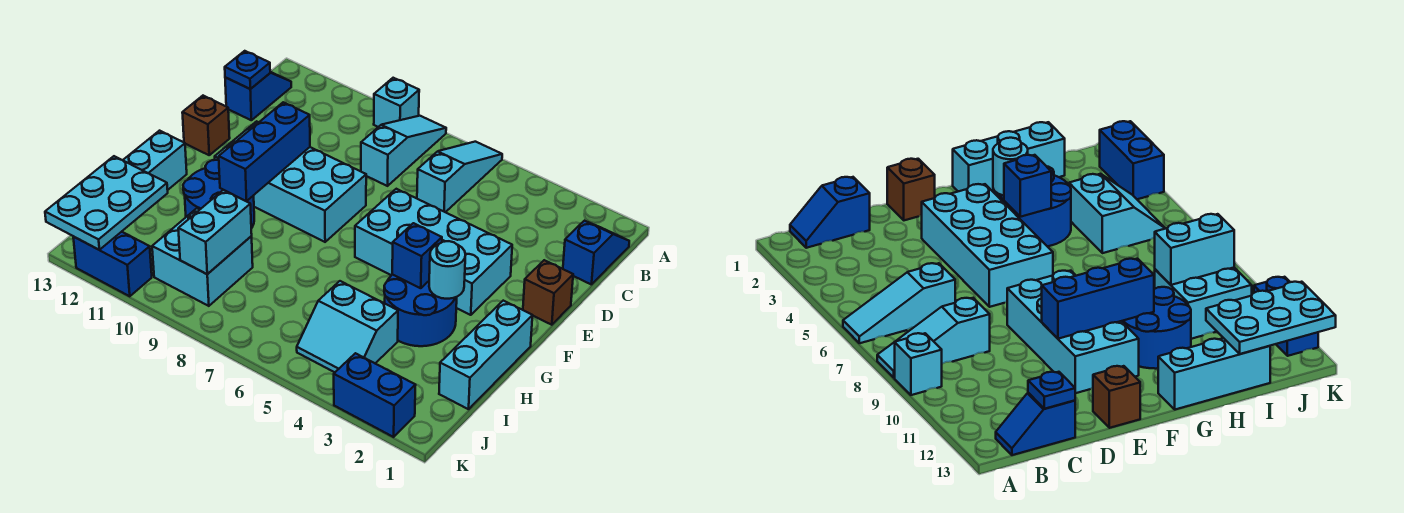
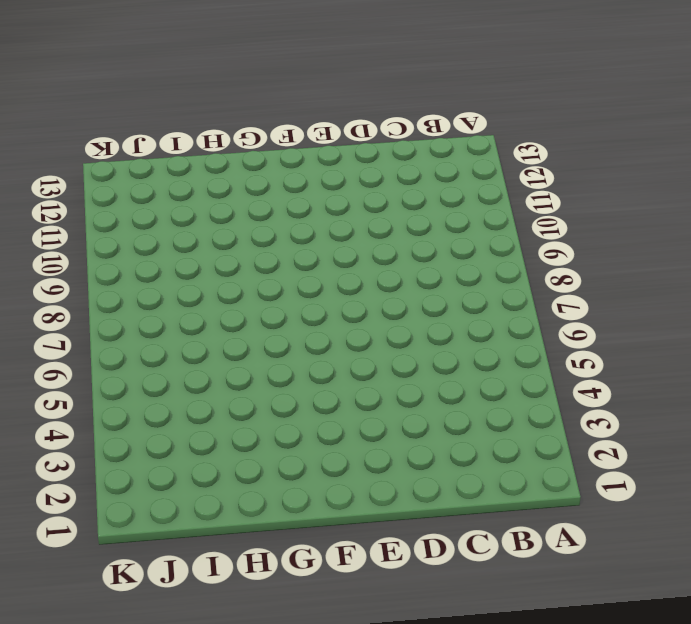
none -> cyan 1x3 slope [417,142,502,212]
none -> cyan 1x3 slope [361,116,446,186]
none -> cyan 1x1 brick [374,78,419,127]

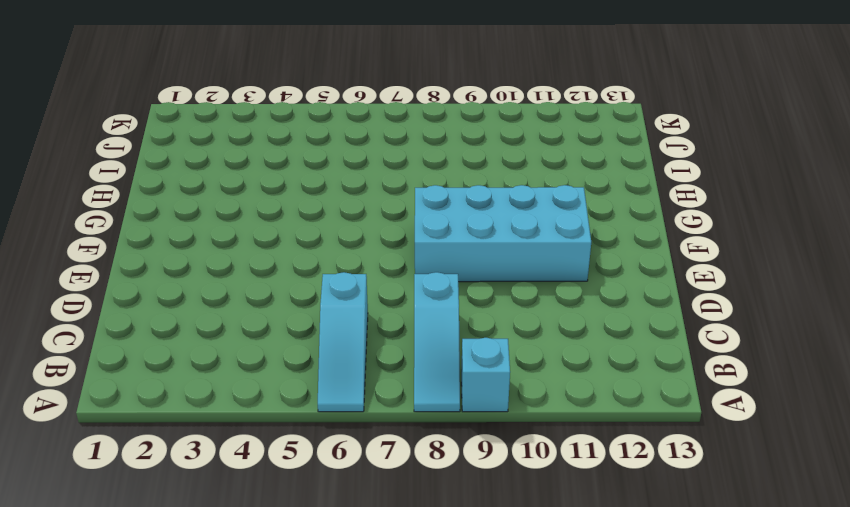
none -> blue 1x2 slope [563,221,629,284]
none -> blue 1x2 slope [225,72,291,120]
none -> brown 1x1 brick [523,260,573,325]

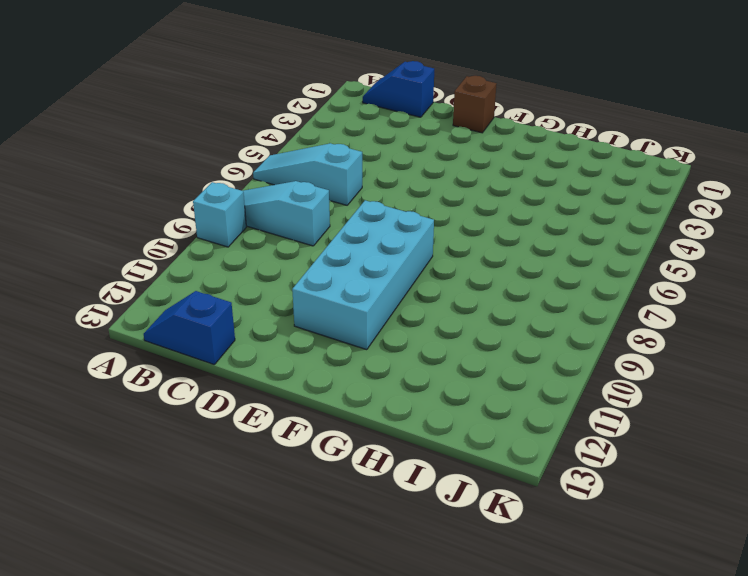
none -> cyan 2x4 brick [355,189,512,315]
none -> brown 1x1 brick [182,96,230,155]
none -> cyan 1x3 brick [439,301,533,409]

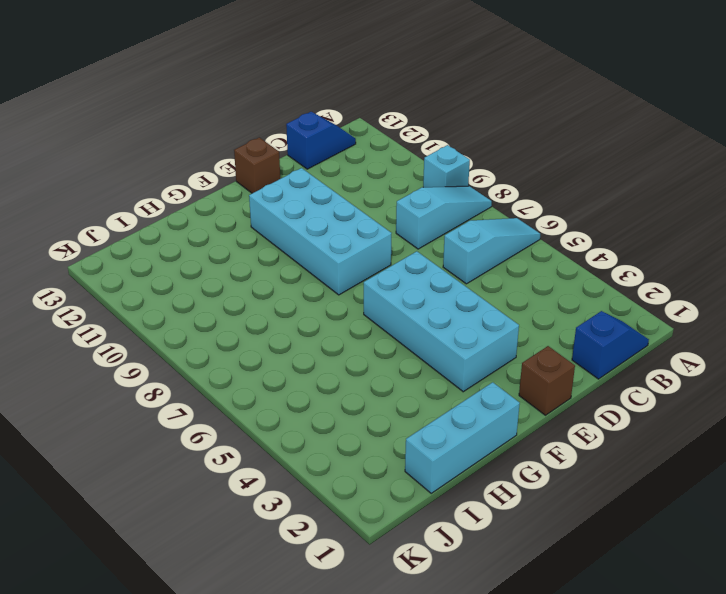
none -> blue 2x2 round brick [384,275,457,346]
none -> blue 2x2 round brick [183,160,254,228]
none -> cyan 1x3 brick [123,131,187,190]

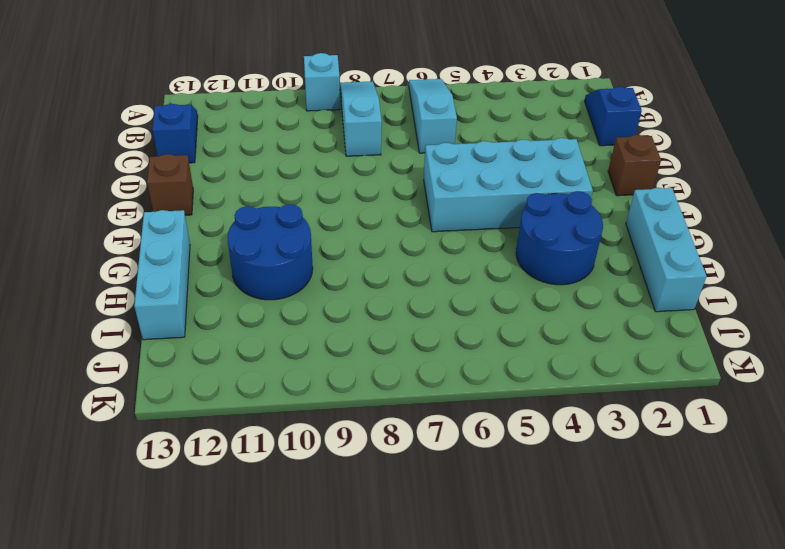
none -> cyan 2x4 brick [215,121,366,242]
none -> cyan 2x2 slope [297,281,398,372]
none -> cyan 2x2 brick [152,208,253,306]

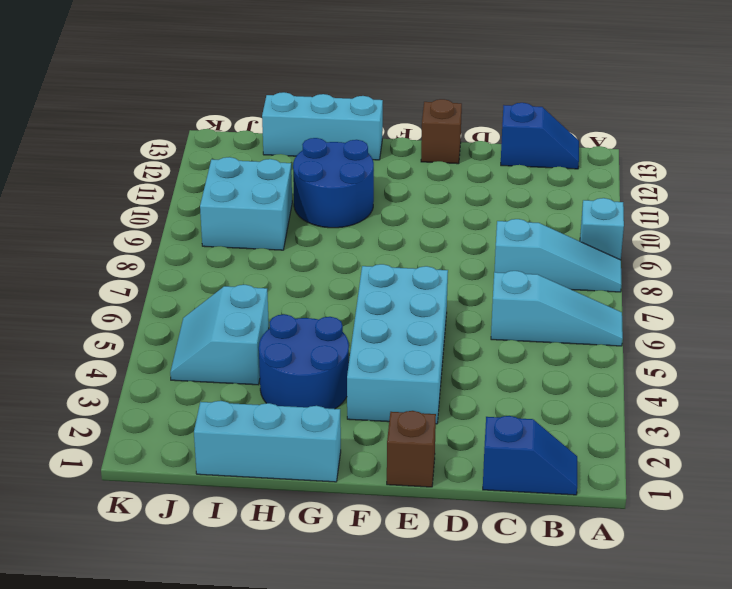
none -> cyan 2x4 brick [215,121,366,242]
none -> blue 1x2 brick [334,353,415,437]
none -> blue 1x2 brick [73,232,152,296]

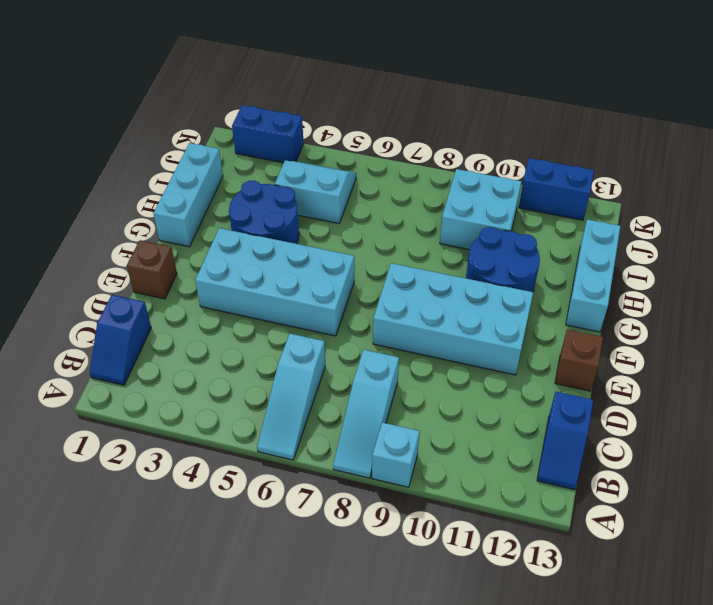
none -> blue 1x1 plate [225,51,270,89]
none -> blue 1x3 brick [219,102,310,201]
none -> cyan 1x1 round brick [429,241,466,299]

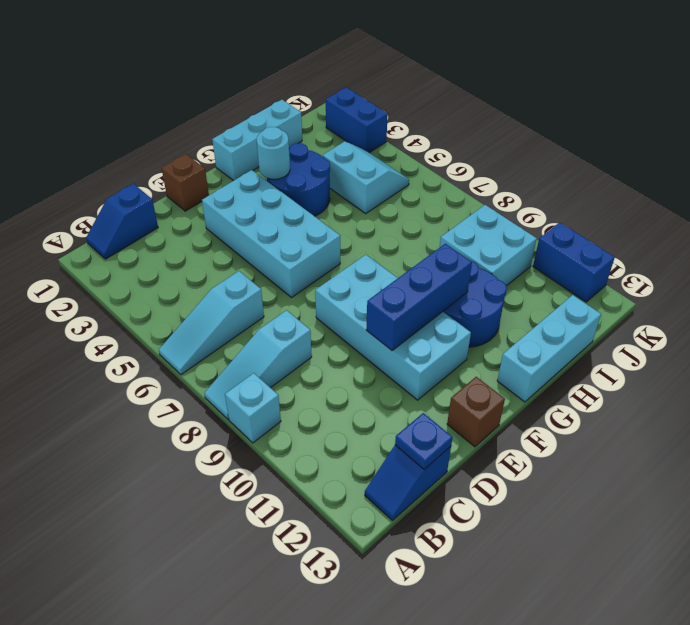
none -> blue 1x1 brick [392,223,442,288]
none -> cyan 1x2 brick [178,190,252,274]
none -> cyan 2x3 plate [45,156,168,250]

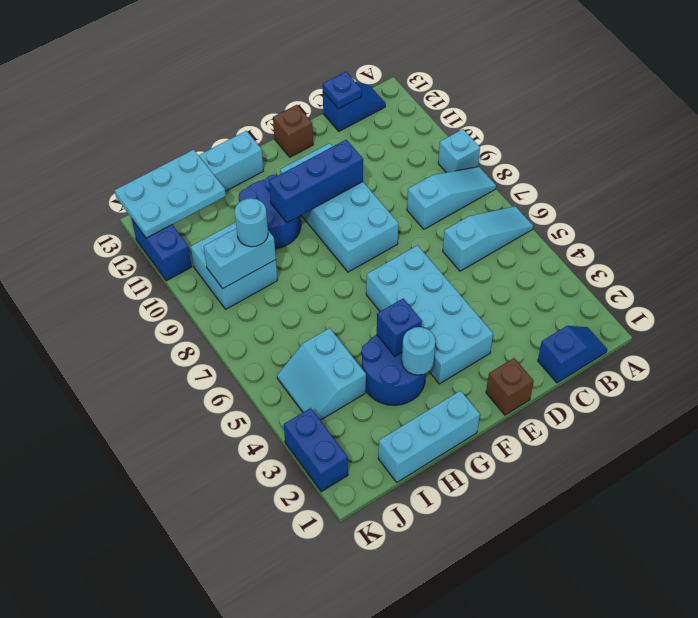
cyan 1x1 round brick [235,198,268,247] -> none

